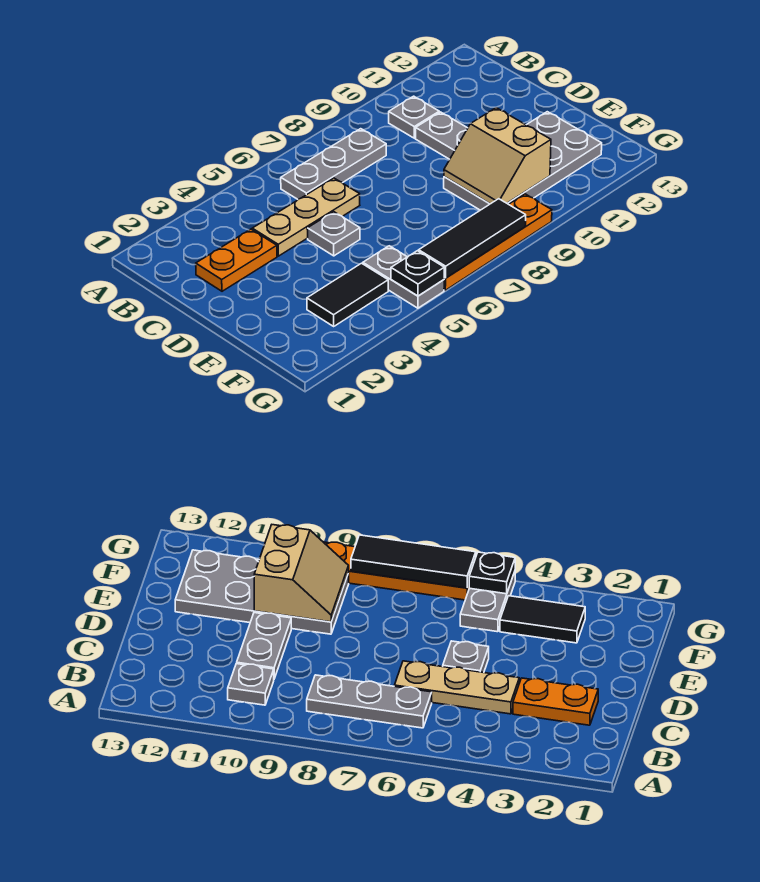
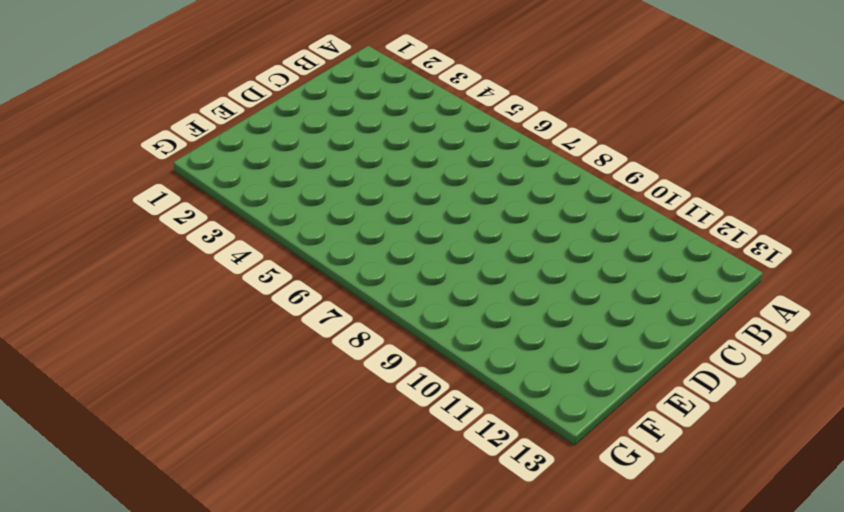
none -> grey 1x3 plate [281,129,386,199]
none -> grey 1x1 plate [389,96,439,138]
none -> orange 1x2 plate [196,229,277,291]

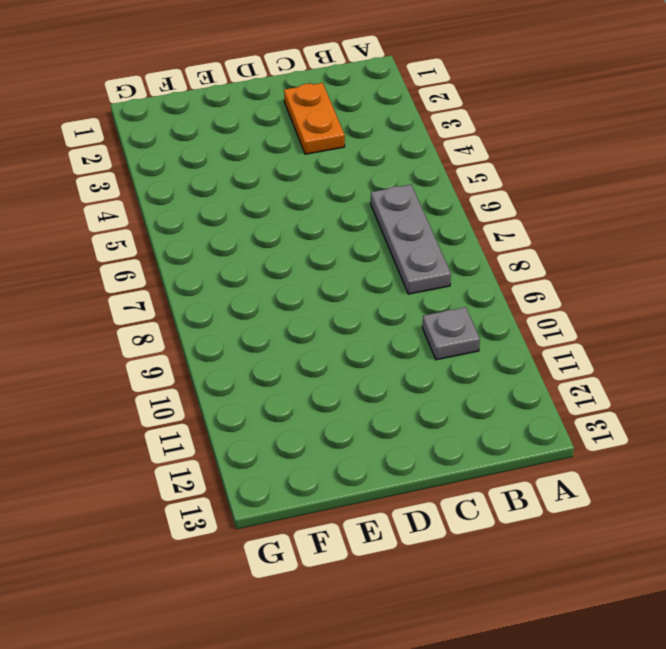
none -> tan 1x3 plate [252,178,360,256]
none -> grey 1x2 plate [416,112,468,159]
none -> grey 1x1 plate [307,212,360,256]

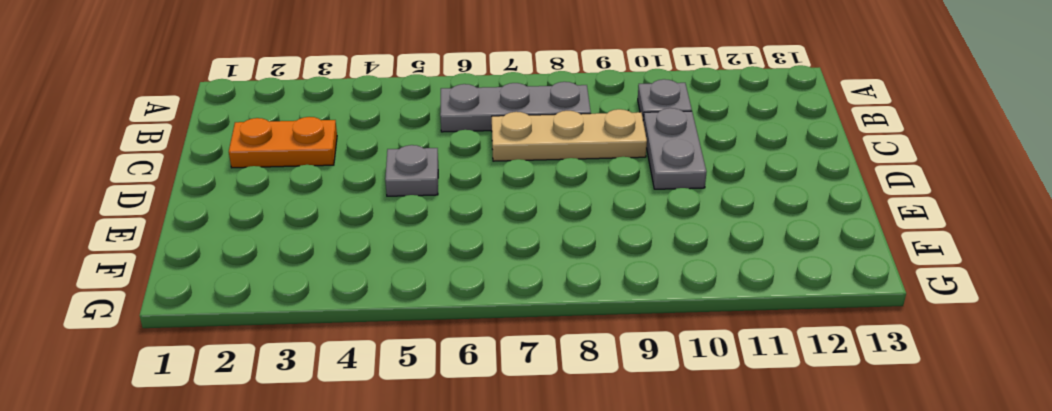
tan 1x3 plate [492,109,647,161] -> tan 1x3 plate moved to [252,178,360,256]
none -> grey 2x4 plate [444,112,602,210]
none -> black 1x2 tile [307,263,388,326]
none -> grey 1x2 plate [363,246,444,308]

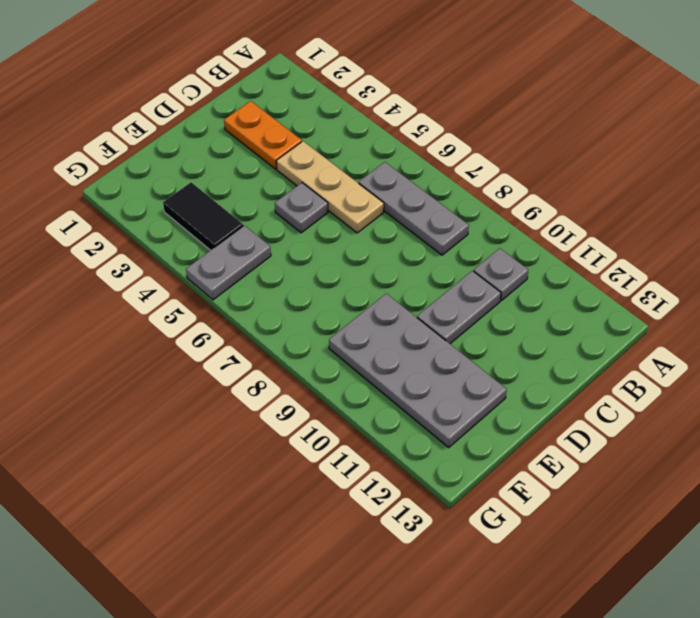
none -> orange 1x4 plate [444,194,552,290]
none -> tan 2x2 slope [444,108,551,204]
none -> black 1x1 plate [391,251,444,296]

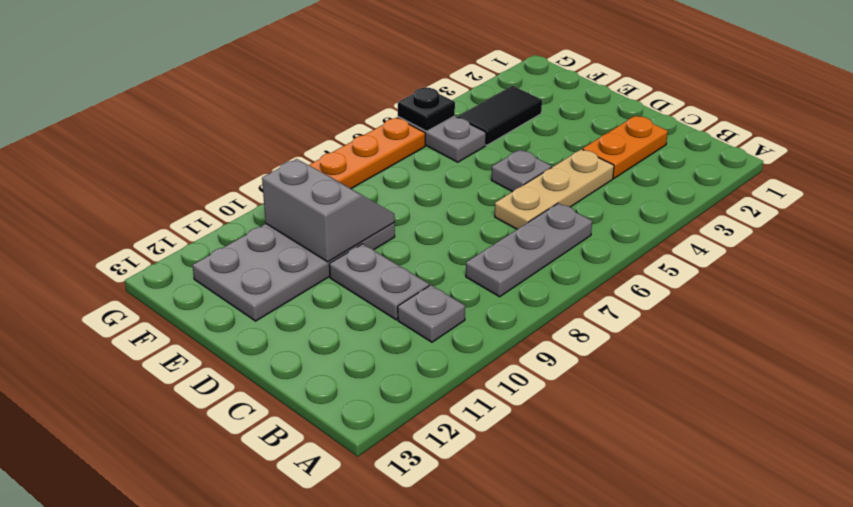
grey 2x2 slope [262,159,395,262] -> tan 2x2 slope [444,108,551,204]
none -> black 1x3 tile [419,199,526,278]

